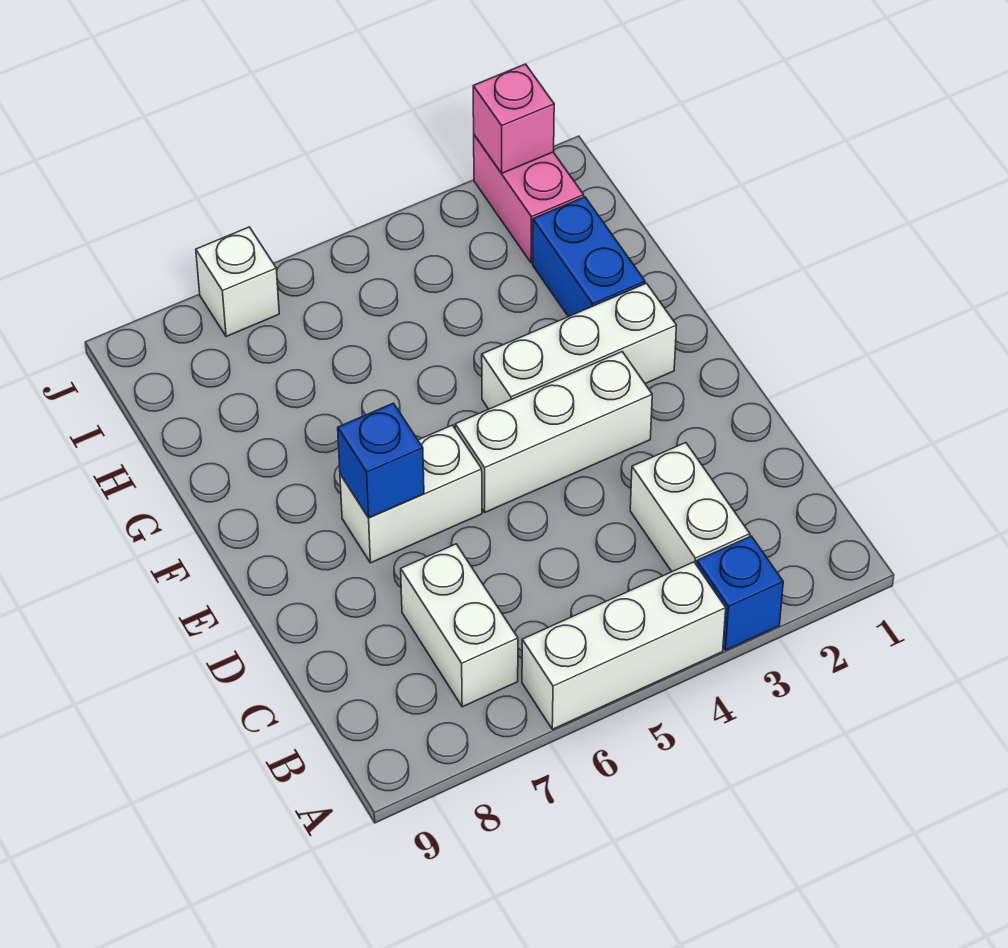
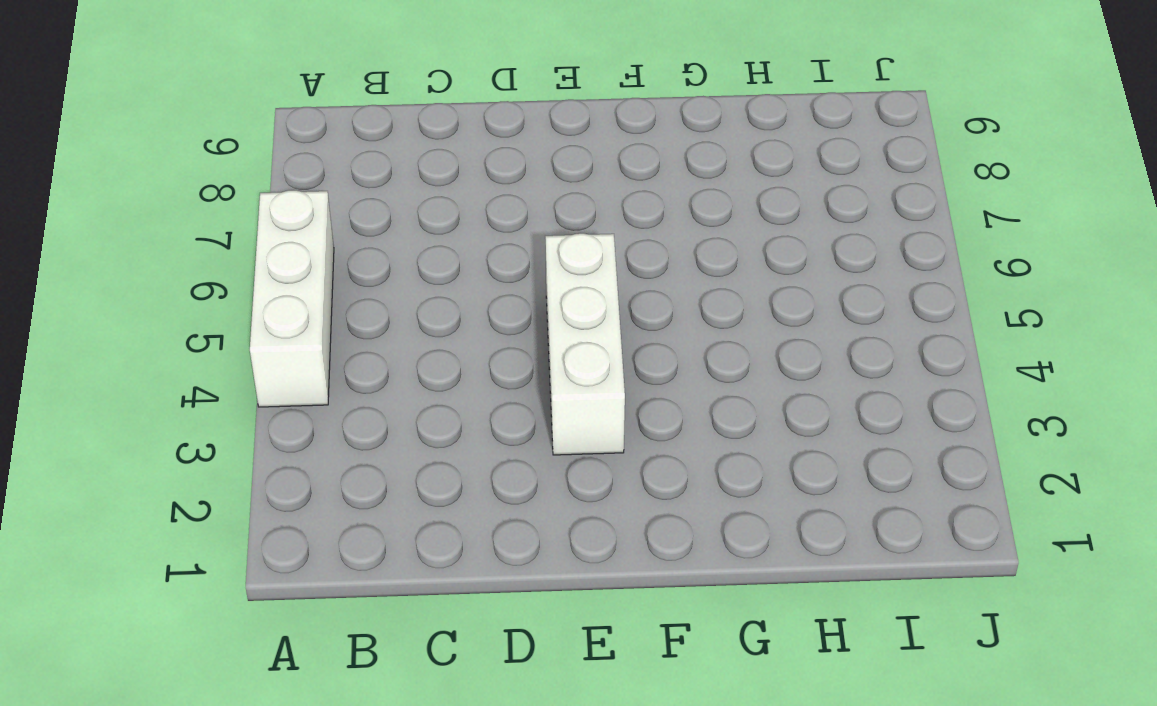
none -> blue 1x1 brick [697,536,783,650]
none -> white 1x2 brick [630,443,750,572]
none -> white 1x2 brick [401,544,518,707]

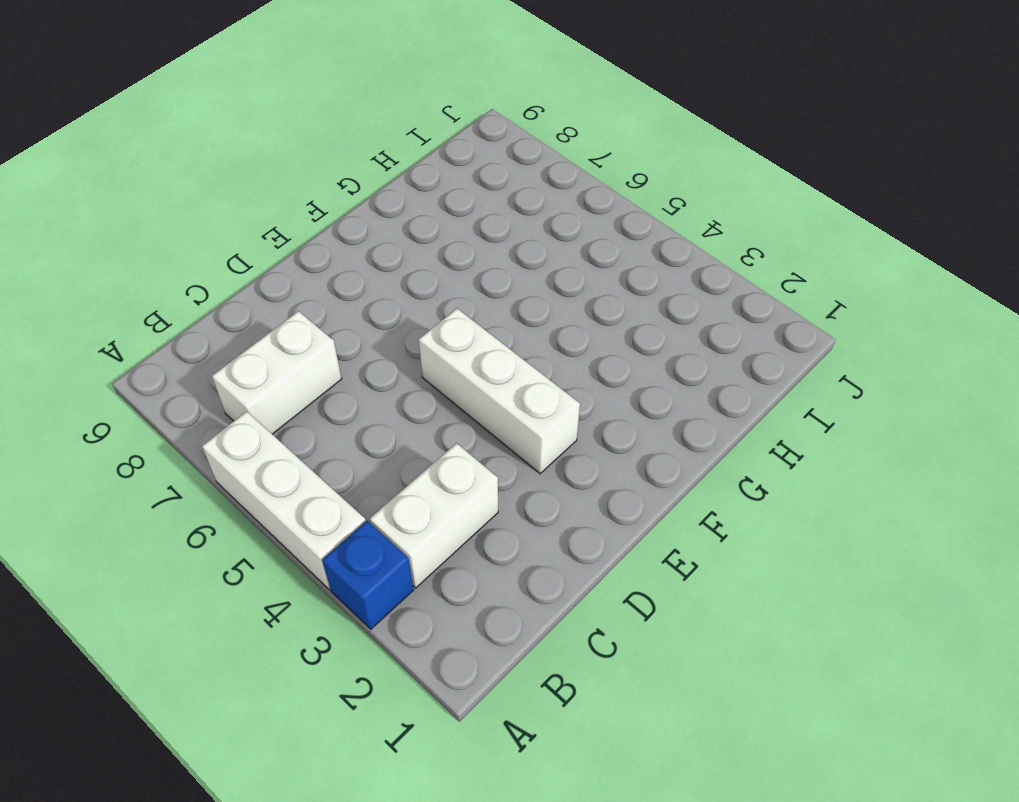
none -> white 1x2 brick [340,425,482,563]
none -> white 1x3 brick [482,283,677,409]
none -> blue 1x2 brick [533,197,645,317]

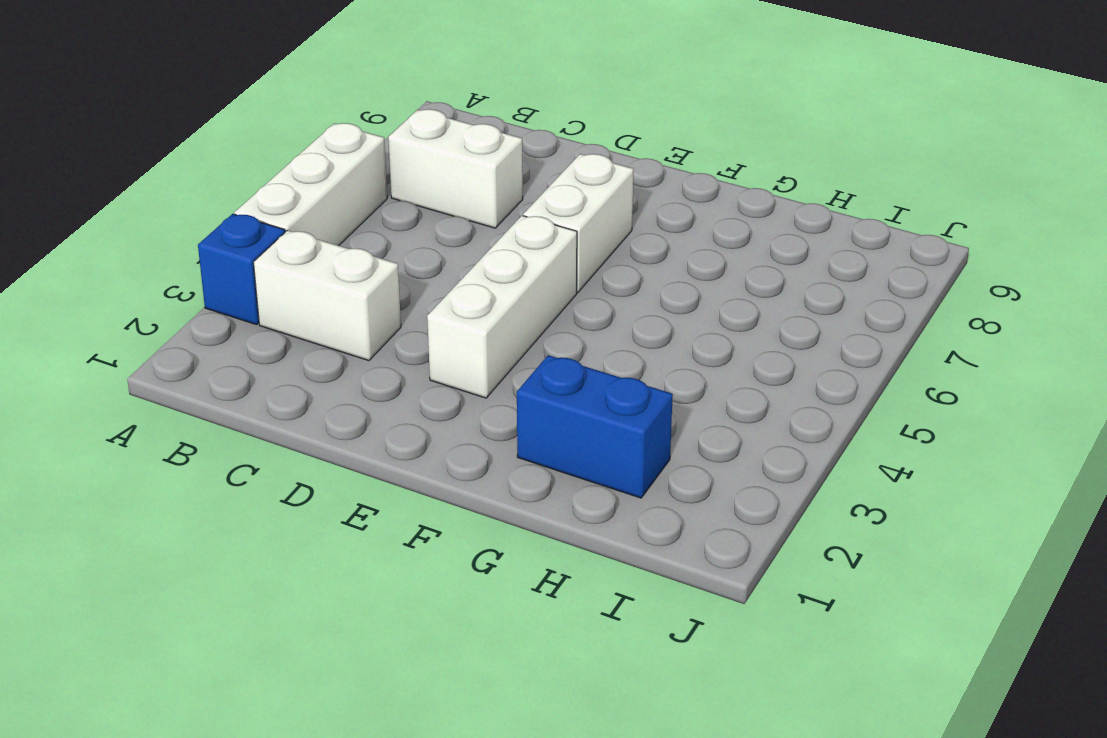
none -> white 1x3 brick [482,283,677,409]
none -> pink 1x2 brick [474,135,584,263]
none -> white 1x1 brick [196,227,279,337]

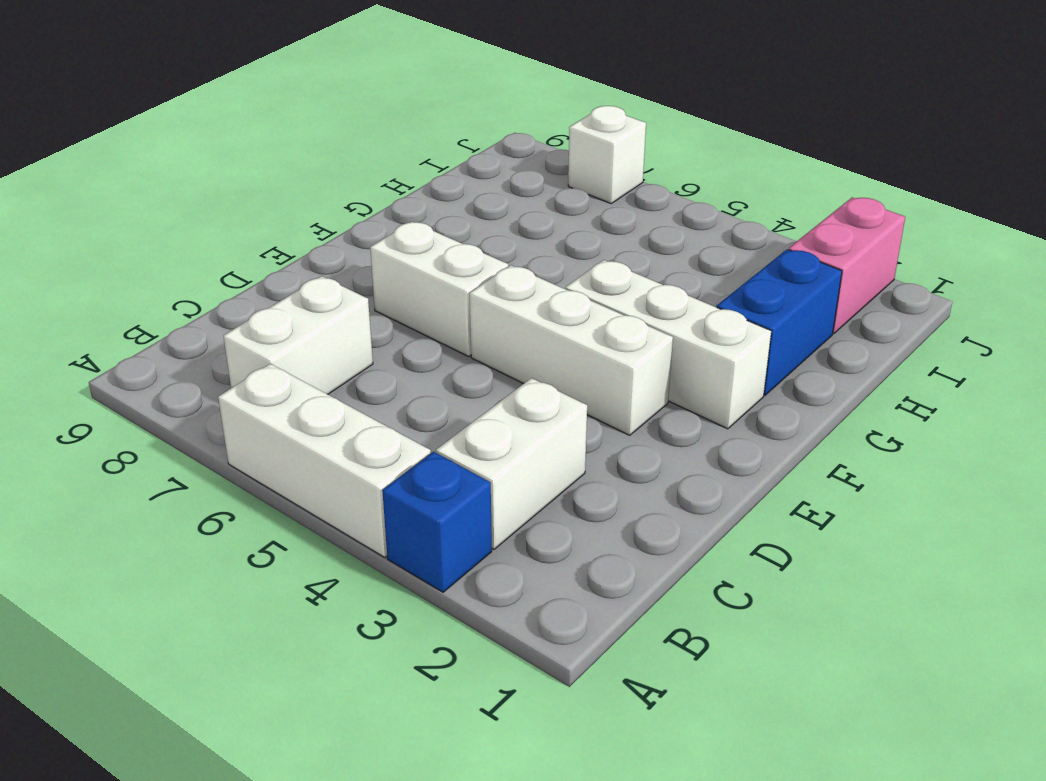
none -> blue 1x1 brick [338,403,424,518]
none -> pink 1x1 brick [473,64,554,173]

